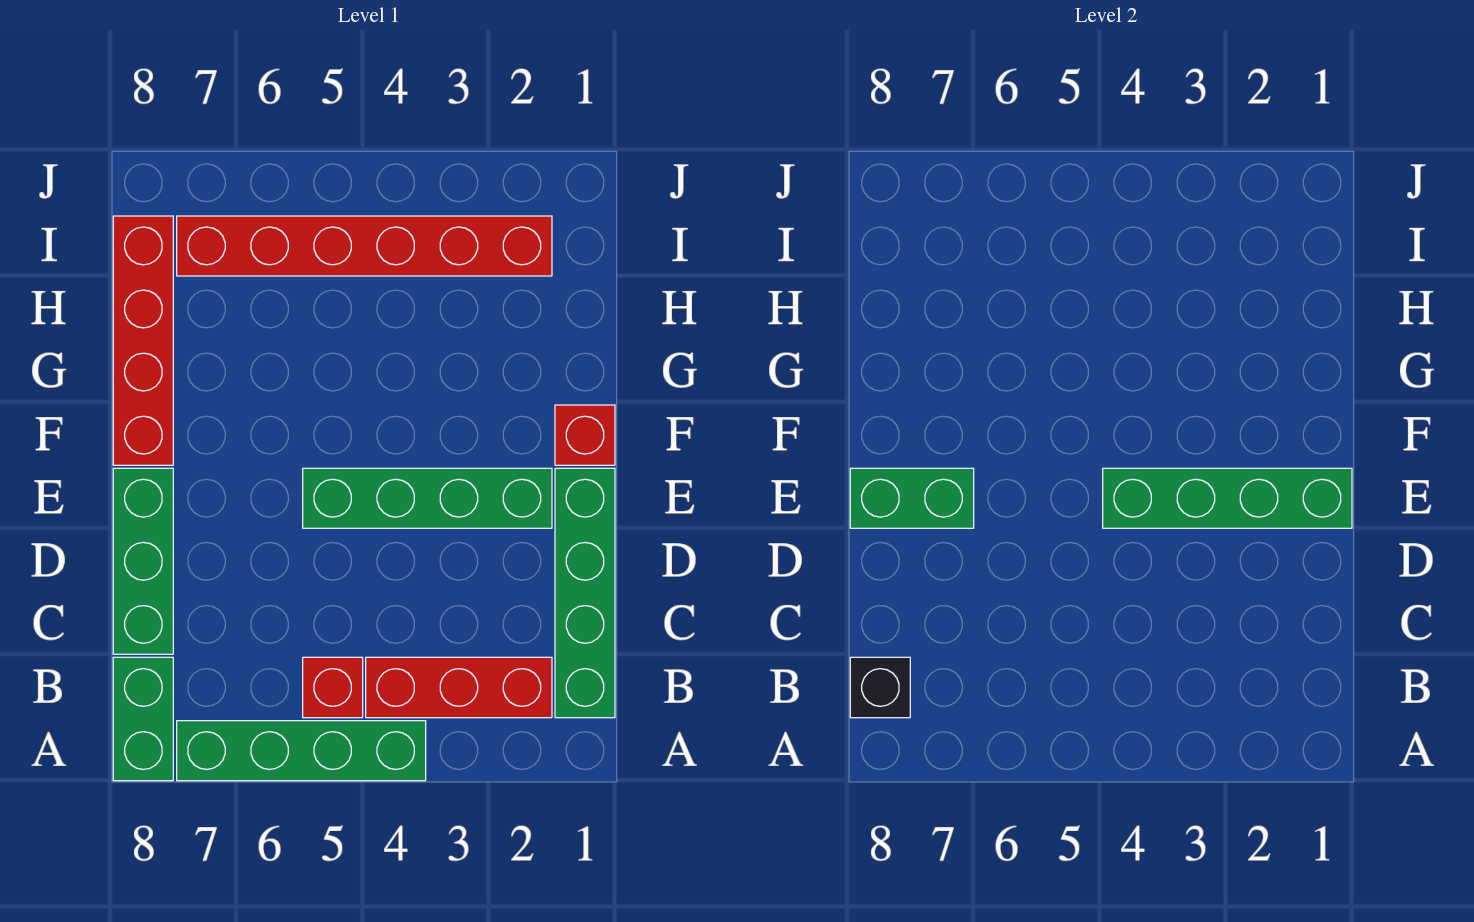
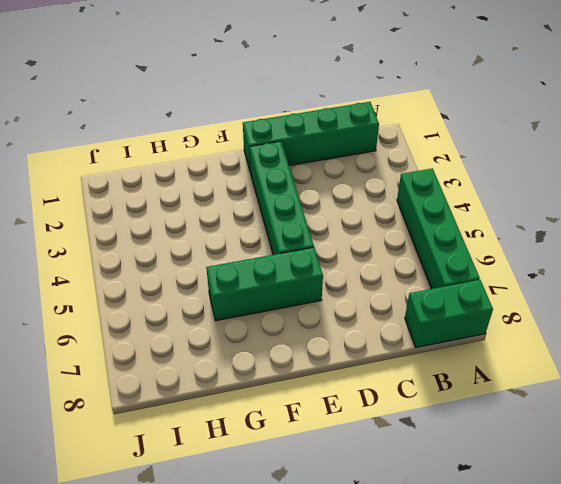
green 1x3 brick [206,247,323,321] -> green 1x3 brick moved to [113,468,173,654]
none -> red 1x3 brick [366,657,552,718]
none -> red 1x1 brick [303,657,363,718]
none -> red 1x1 brick [555,405,615,465]

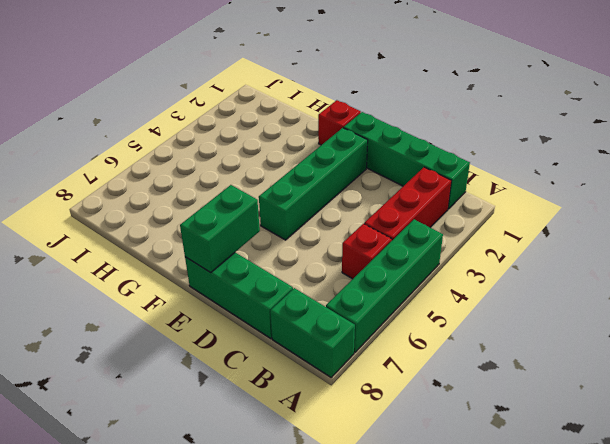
none -> red 1x4 brick [113,216,173,465]
none -> red 1x6 brick [177,216,552,276]
none -> black 1x1 brick [850,657,910,718]

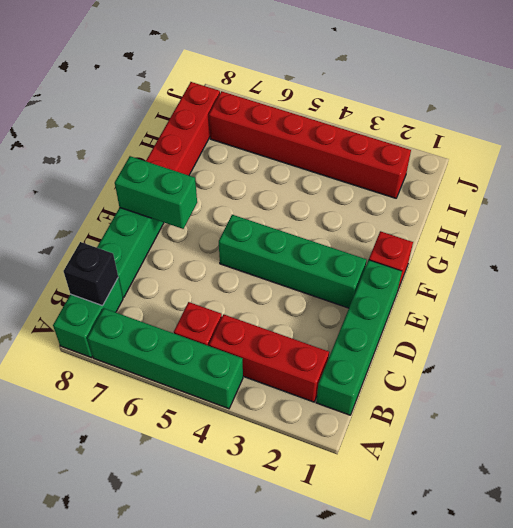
none -> green 1x4 brick [1103,468,1352,528]

